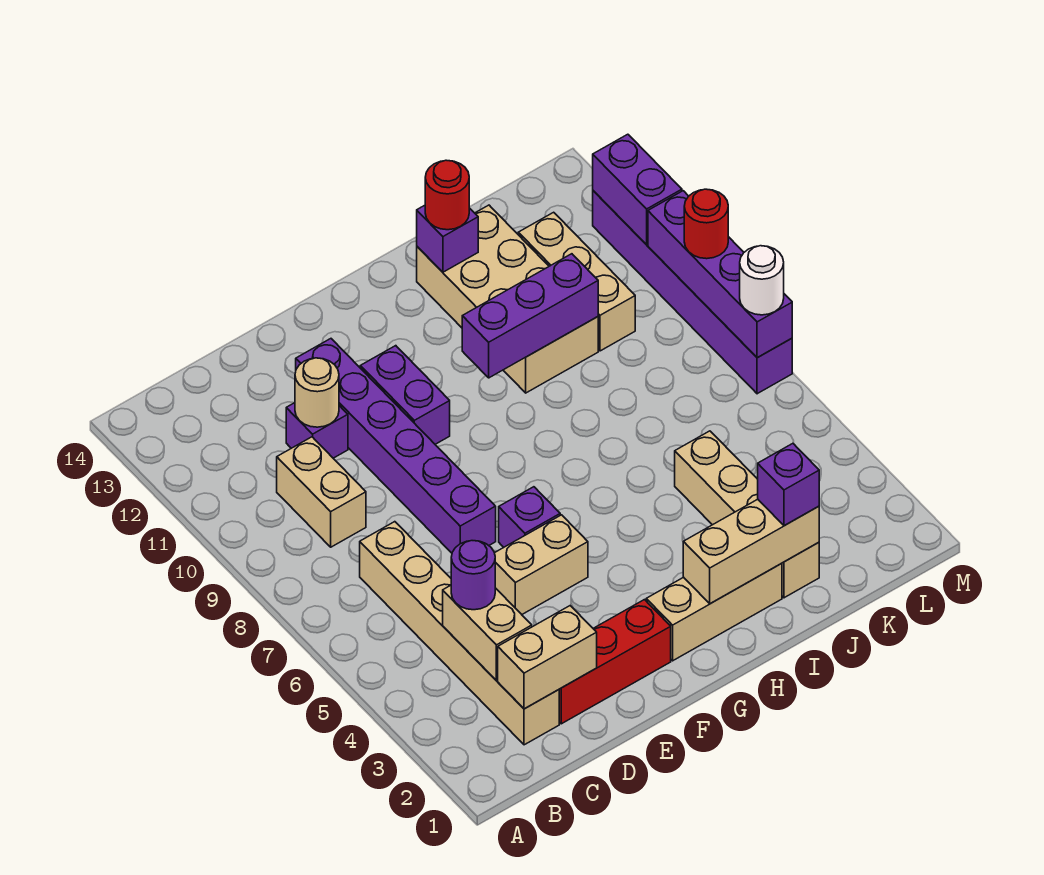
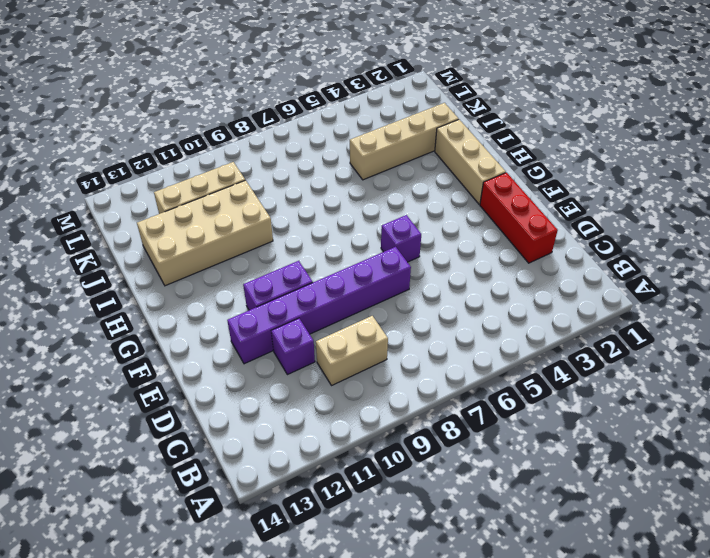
none -> tan 1x6 brick [360,522,559,745]
none -> tan 1x2 brick [495,515,588,614]
none -> purple 1x6 brick [593,191,792,394]

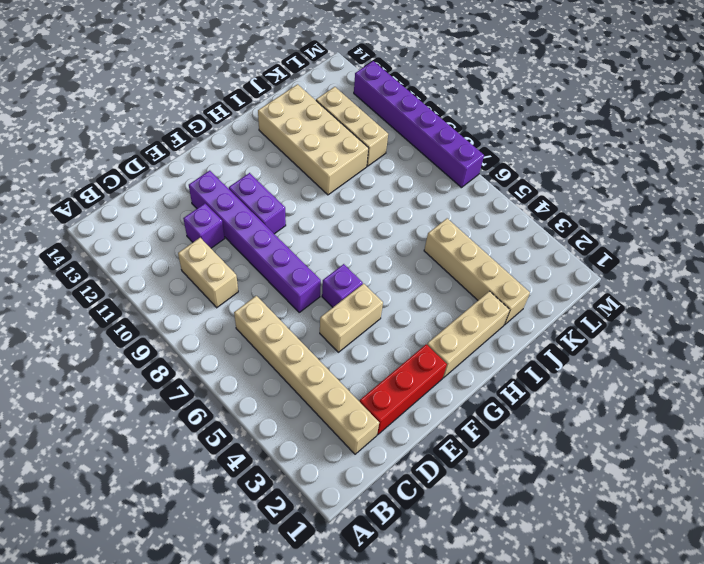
none -> tan 1x2 brick [498,606,597,709]
none -> tan 1x2 brick [443,585,532,681]
none -> tan 1x1 round brick [295,358,339,427]

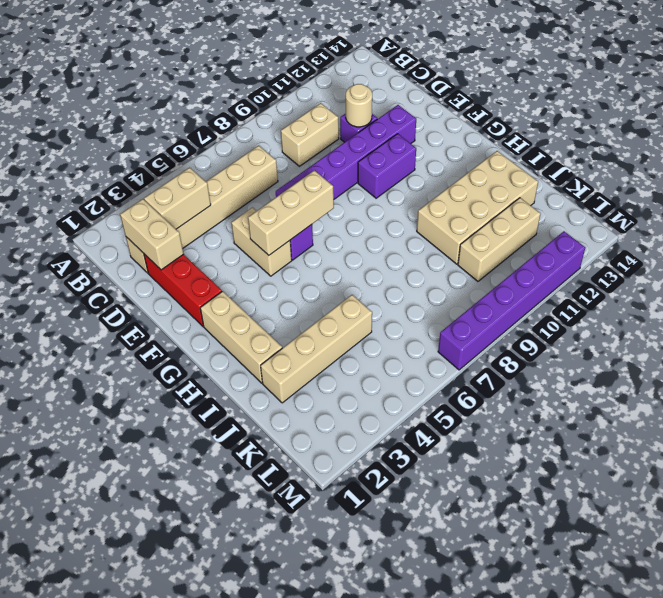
tan 1x3 brick [248,170,334,255] -> tan 1x3 brick turned to [683,499,819,604]
none -> purple 1x3 brick [462,254,598,378]
none -> purple 1x1 brick [417,205,478,272]
none -> purple 1x4 brick [648,191,792,358]

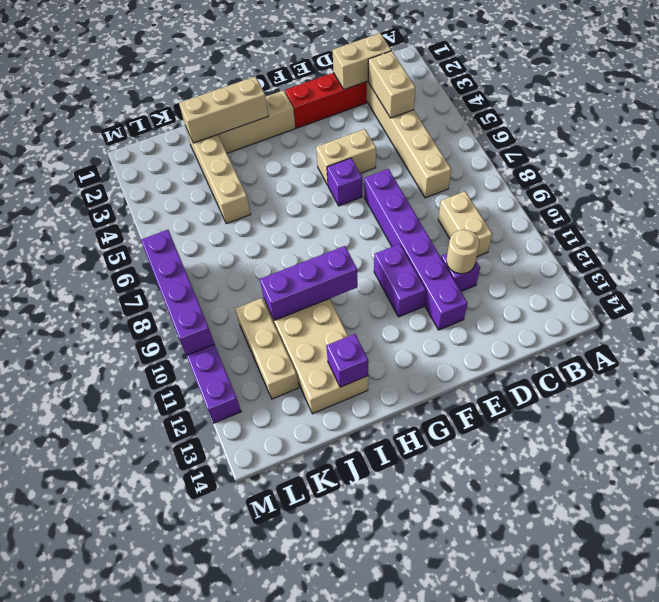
none -> purple 1x2 brick [593,134,682,245]
none -> purple 1x1 round brick [451,541,495,610]
none -> red 1x1 round brick [425,160,469,230]

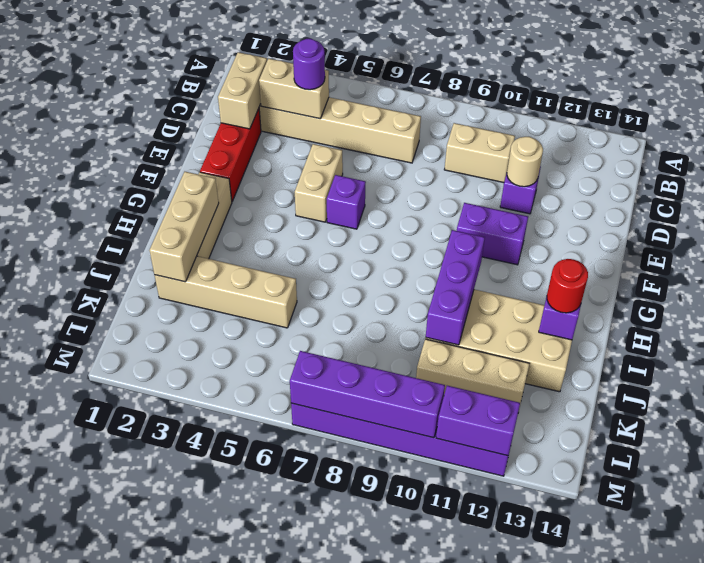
none -> purple 1x6 brick [296,339,496,553]
none -> purple 1x1 brick [758,444,819,526]
none -> white 1x1 round brick [740,246,784,315]

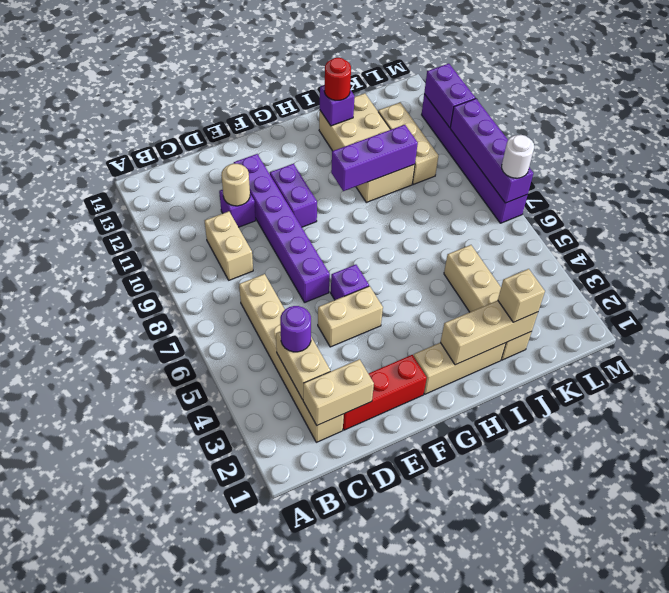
tan 1x1 brick [498,269,545,322] -> purple 1x1 brick [758,444,819,526]
none -> red 1x1 round brick [684,189,728,259]

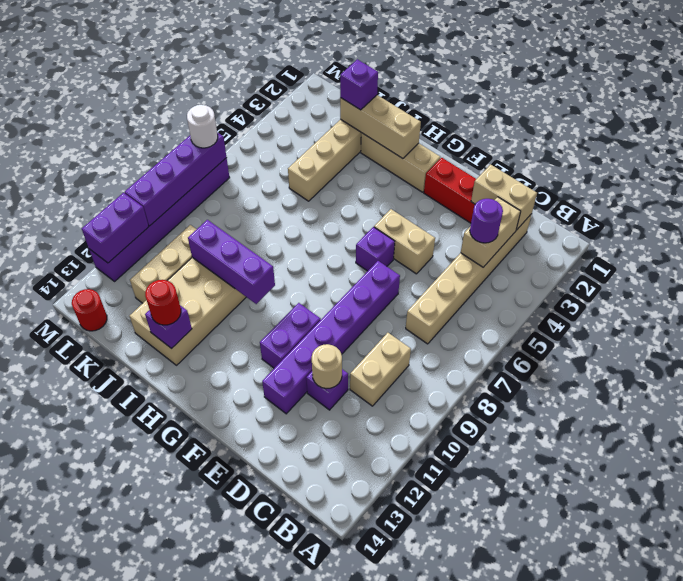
red 1x1 round brick [72,289,107,331] -> red 1x1 round brick moved to [684,189,728,259]

